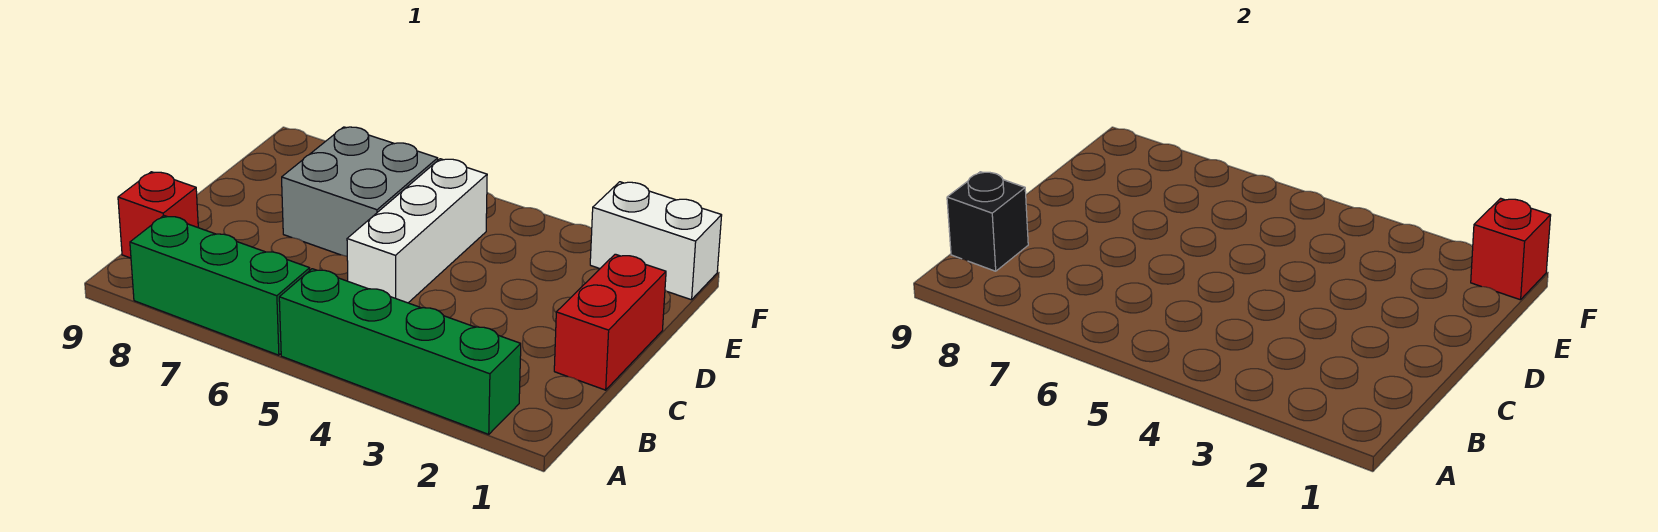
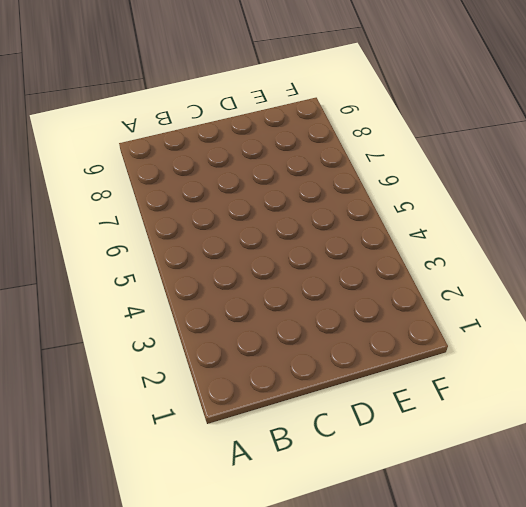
none -> green 1x4 brick [279,269,521,434]
none -> green 1x3 brick [130,216,310,355]

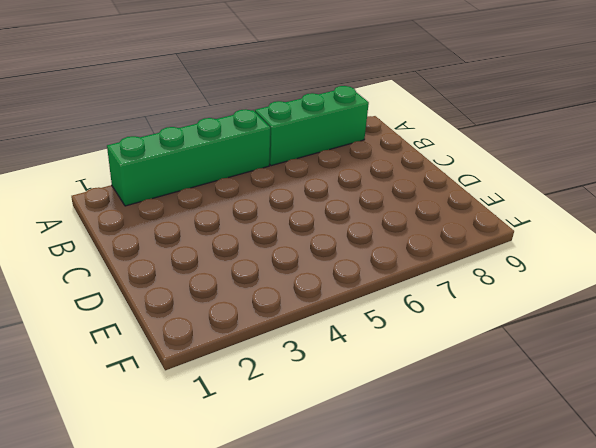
none -> red 1x1 brick [118,172,198,258]
none -> red 1x2 brick [554,254,666,390]

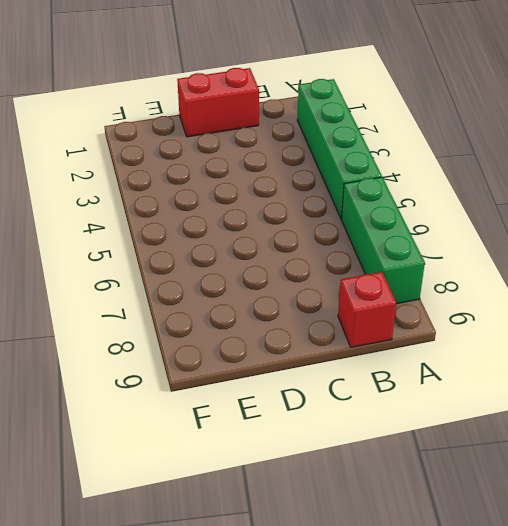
none -> white 1x3 brick [347,159,487,303]
none -> grey 2x2 brick [282,127,438,256]

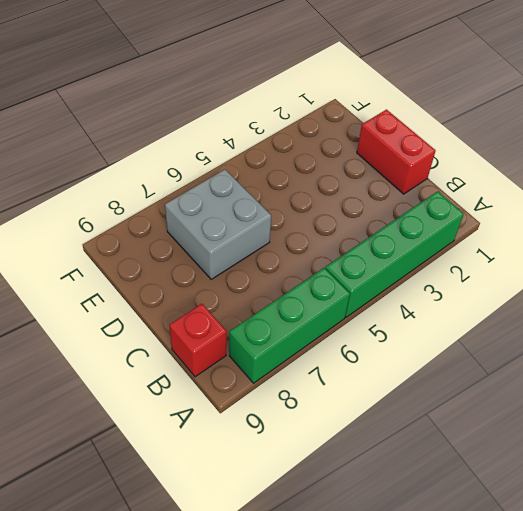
none -> white 1x3 brick [347,159,487,303]
none -> white 1x2 brick [590,182,722,300]

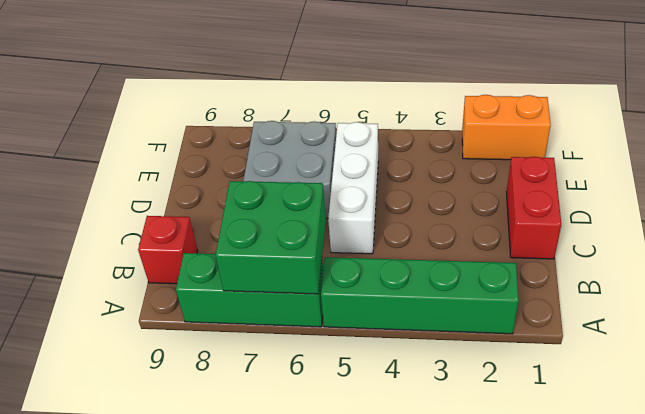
green 2x2 brick [216,181,326,294] -> none
orange 1x2 brick [462,95,551,160] -> white 1x2 brick [590,182,722,300]
none -> black 1x1 brick [947,172,1028,271]
none -> red 1x1 brick [1471,198,1551,300]

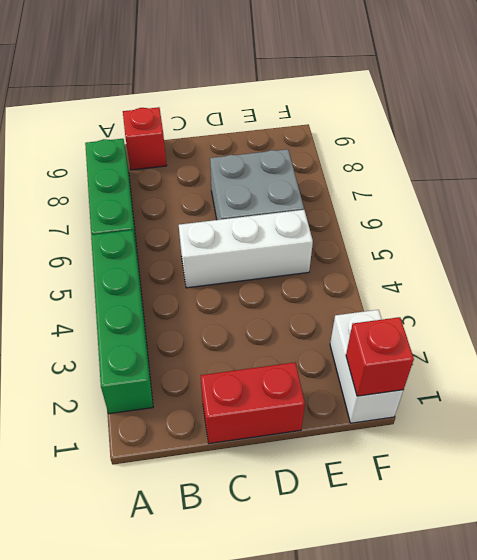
none -> black 1x1 brick [947,172,1028,271]

